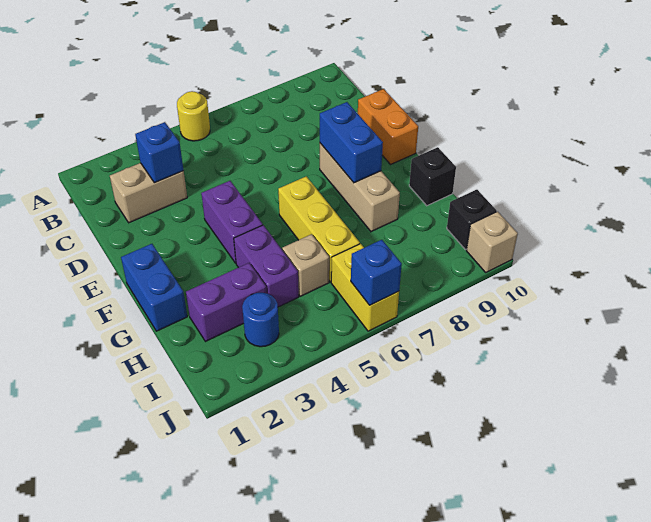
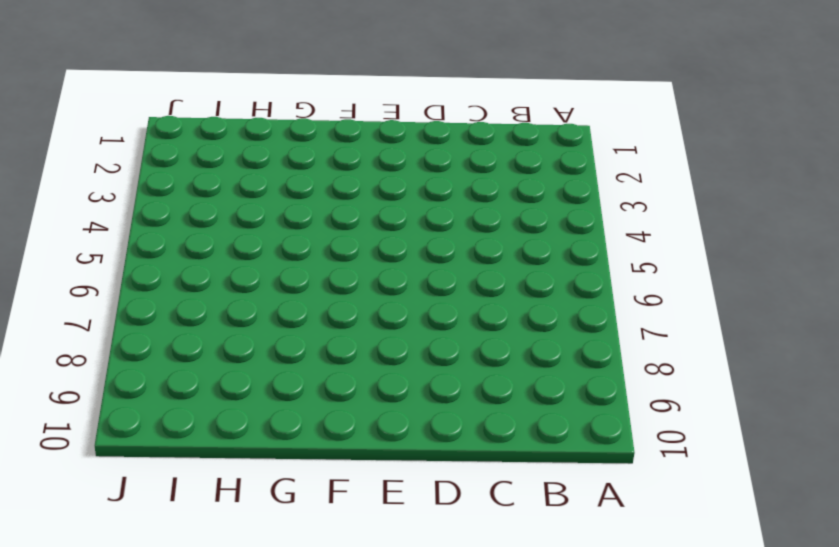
none -> yellow 1x1 round brick [177,91,210,141]
none -> tan 1x2 brick [110,163,187,223]
none -> orange 1x2 brick [358,89,418,164]

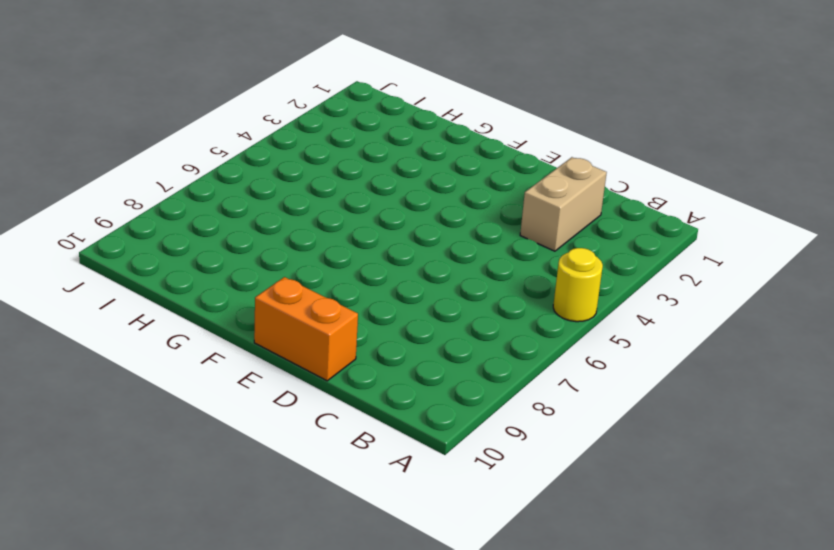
none -> purple 1x2 brick [201,181,263,263]
none -> tan 1x3 brick [320,143,400,232]
none -> blue 1x2 brick [121,244,187,331]

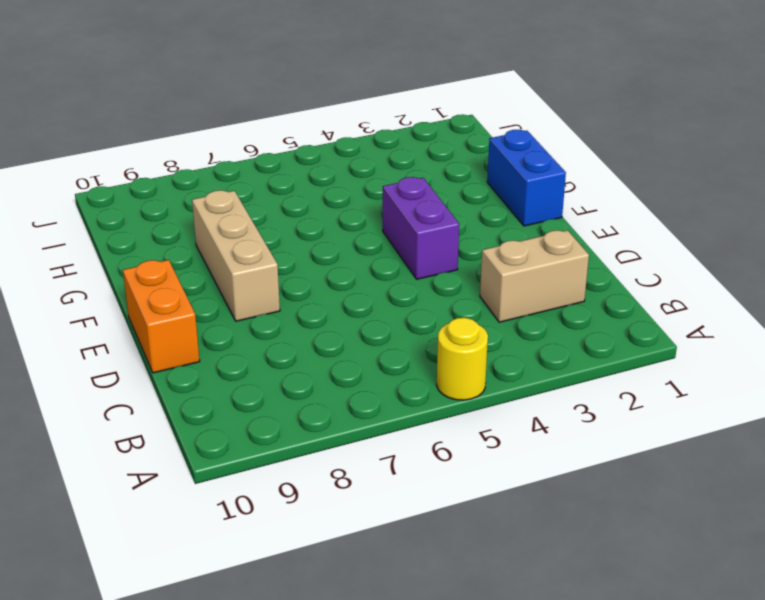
none -> yellow 1x3 brick [278,176,360,282]
none -> purple 1x2 brick [234,225,299,307]
none -> black 1x1 brick [409,147,456,206]

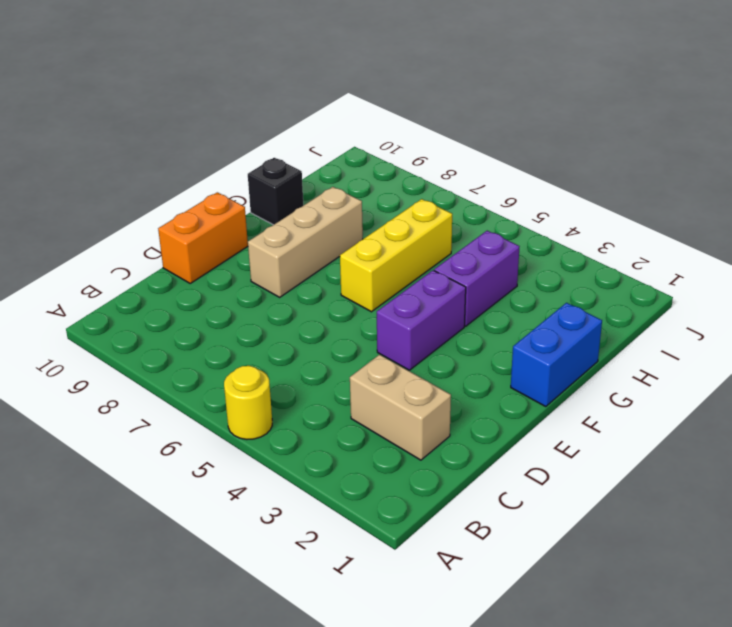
none -> purple 1x2 brick [186,263,267,342]
none -> tan 1x1 brick [282,234,329,296]
none -> blue 1x1 round brick [242,293,279,347]

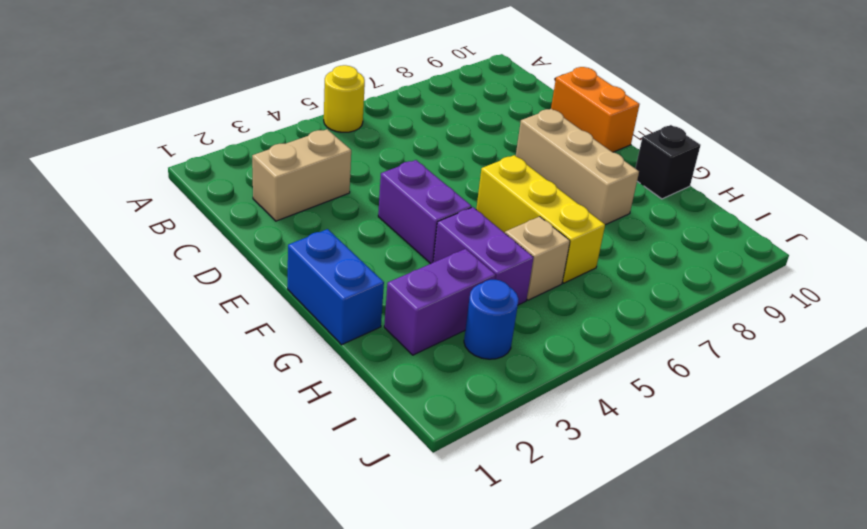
none -> yellow 1x2 brick [331,244,399,331]
none -> black 1x1 brick [447,190,497,250]
none -> tan 1x1 brick [466,212,518,272]

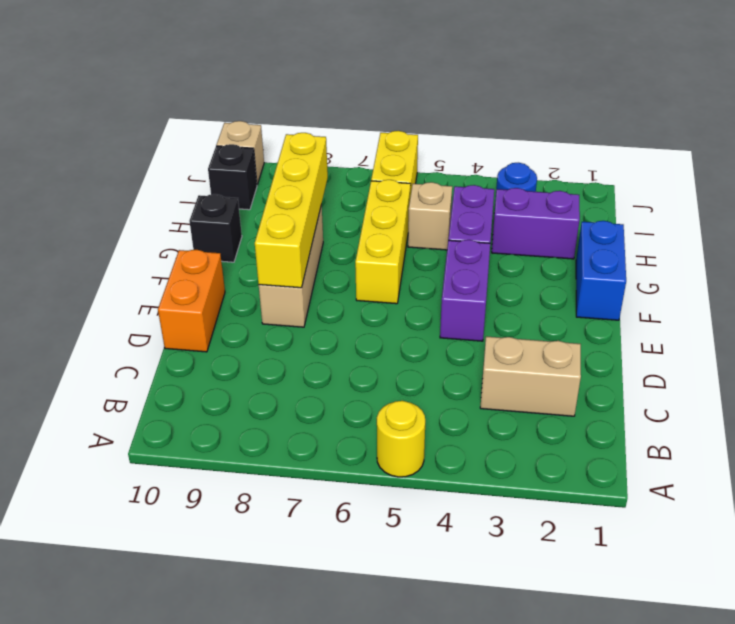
yellow 1x4 brick [255,133,328,288] -> blue 1x2 brick [320,102,383,183]
none -> blue 1x1 brick [135,122,184,183]
none -> blue 1x1 brick [351,240,402,305]

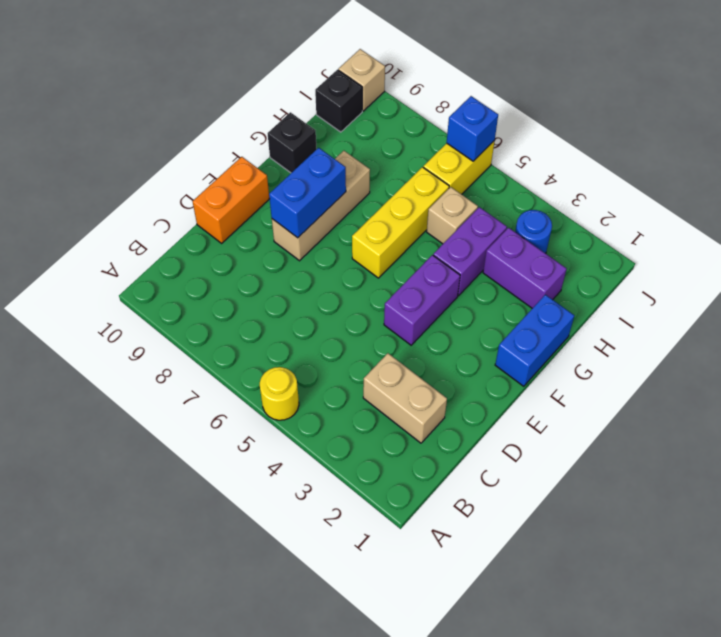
none -> blue 1x1 brick [135,122,184,183]

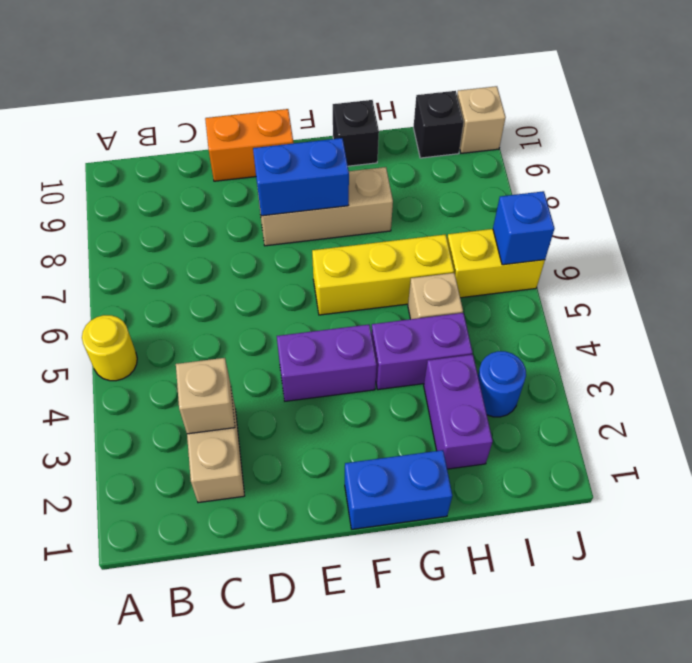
tan 1x1 brick [176,358,235,434] -> blue 1x1 brick [135,122,184,183]

